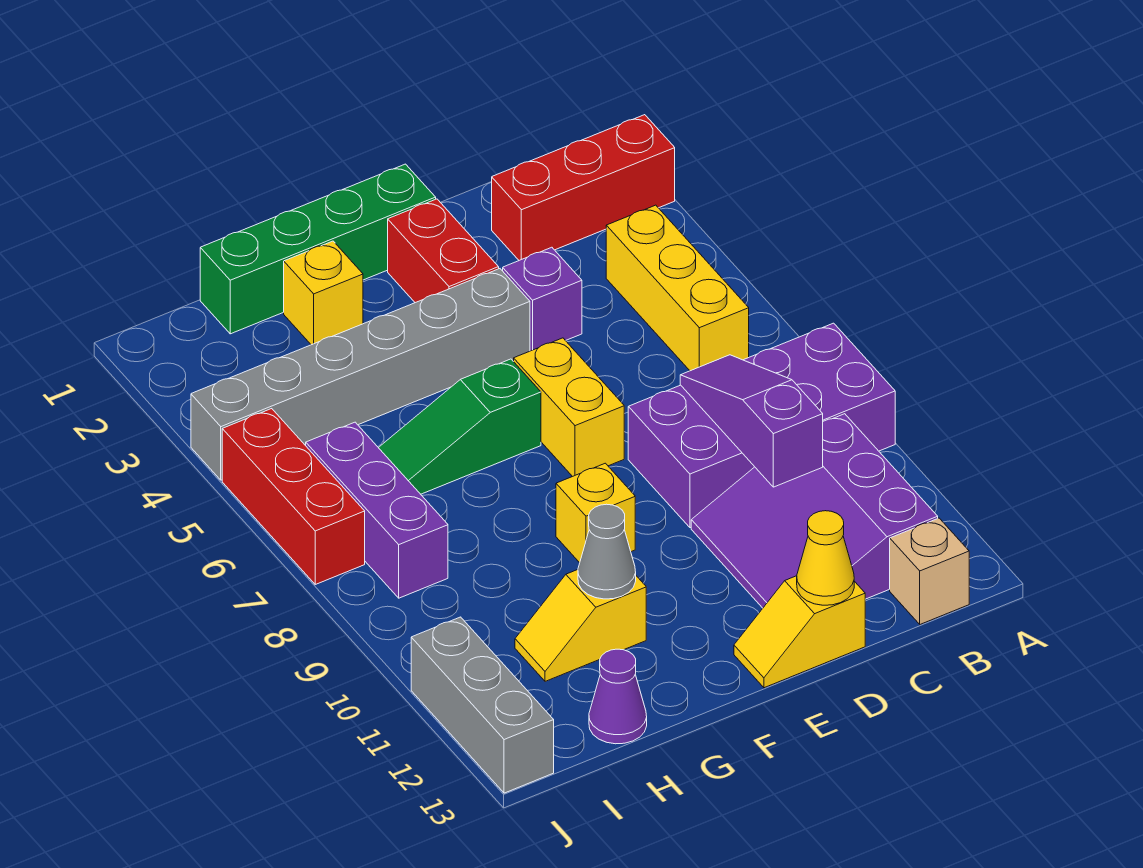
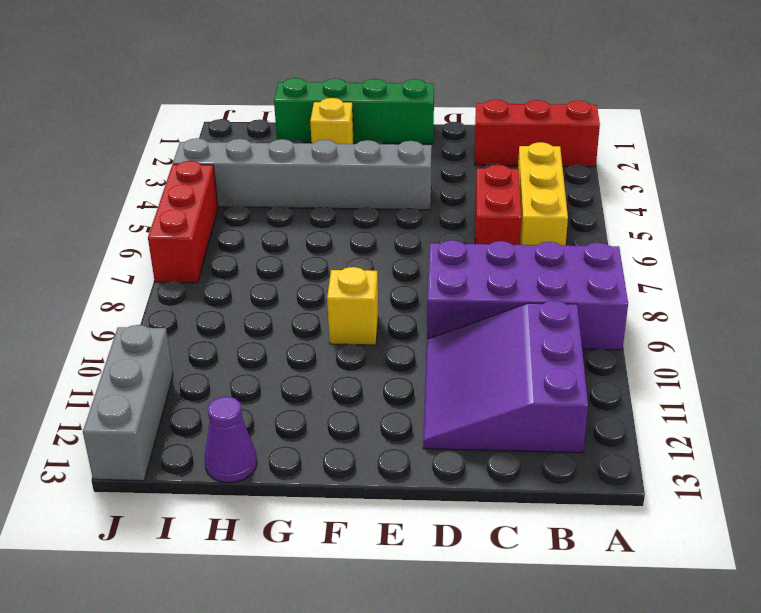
red 1x2 brick [475,165,521,245] -> red 1x2 brick moved to [388,199,499,303]
none -> tan 1x1 brick [890,518,969,624]
none -> purple 1x1 brick [503,247,582,351]
none -> yellow 1x2 slope [734,576,865,688]

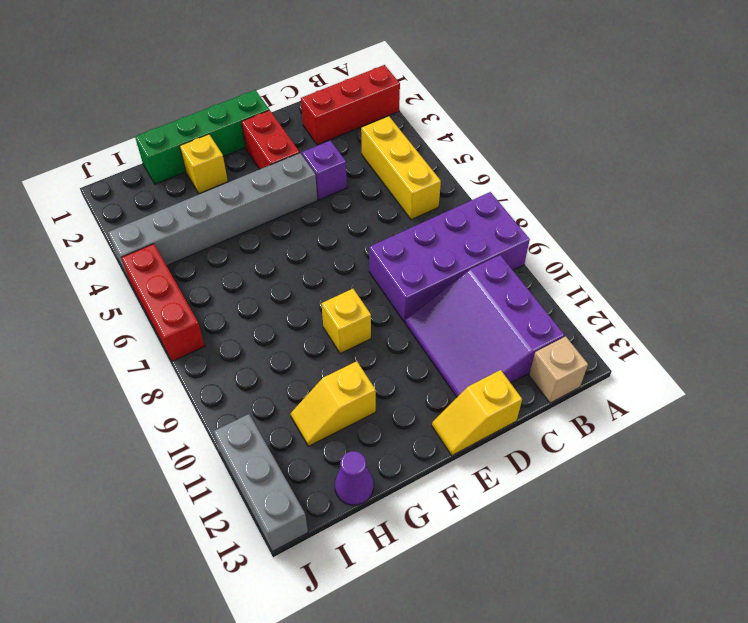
none -> yellow 1x2 brick [514,338,624,477]
none -> green 1x3 slope [379,359,541,494]
none -> purple 1x3 brick [306,422,448,598]

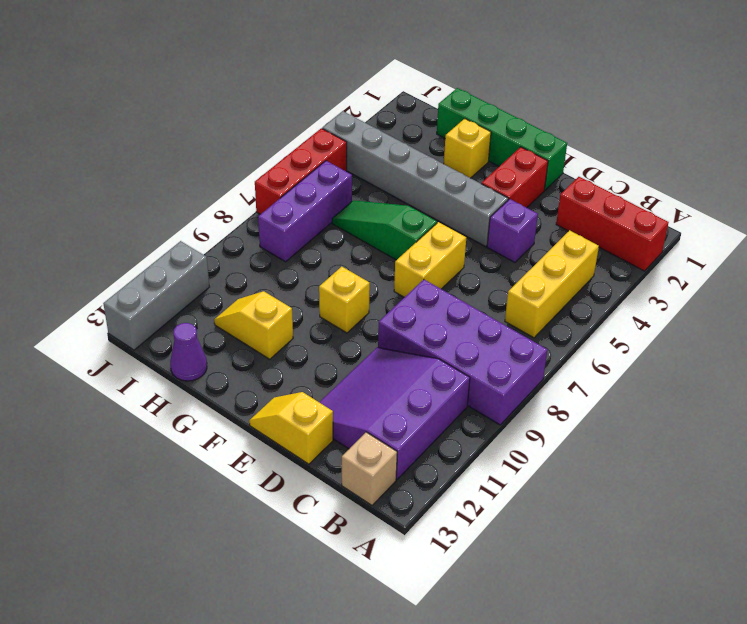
none -> purple 1x3 slope [680,355,823,487]
none -> yellow 1x1 cone [797,511,854,605]
none -> grey 1x1 cone [578,504,636,599]

